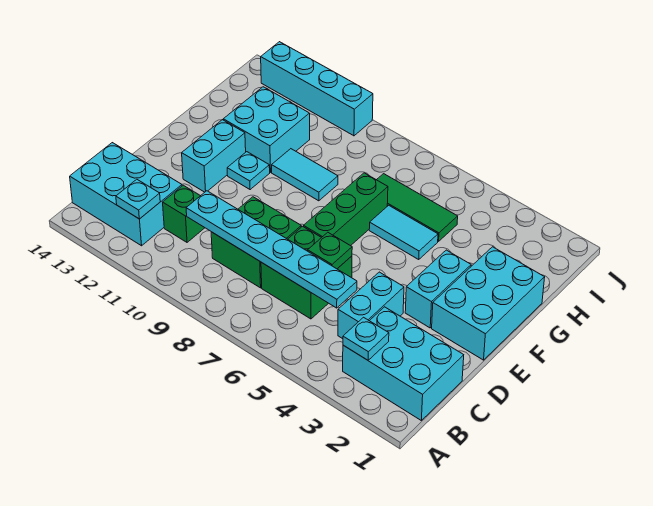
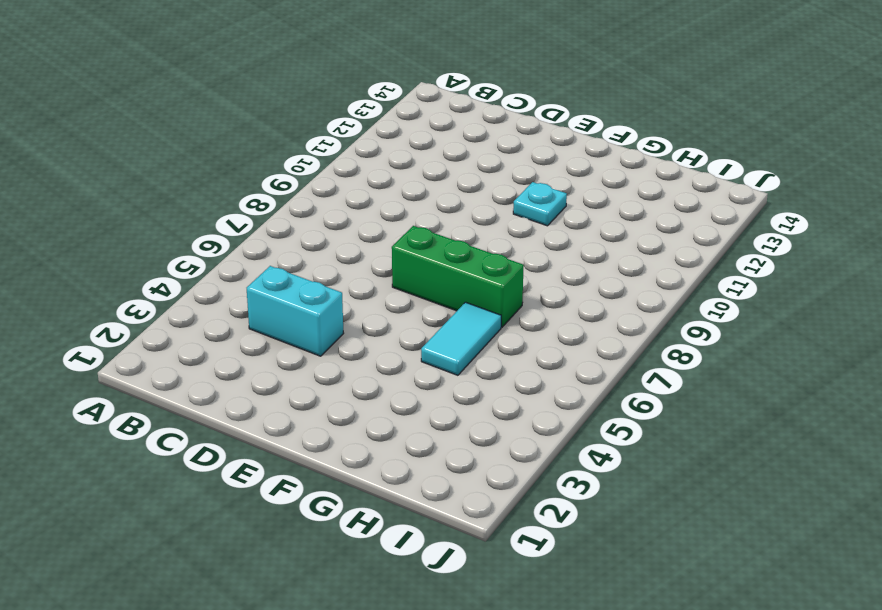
none -> cyan 2x3 brick [343,307,464,420]
none -> cyan 2x3 brick [70,143,182,246]
none -> green 2x2 brick [261,226,352,319]

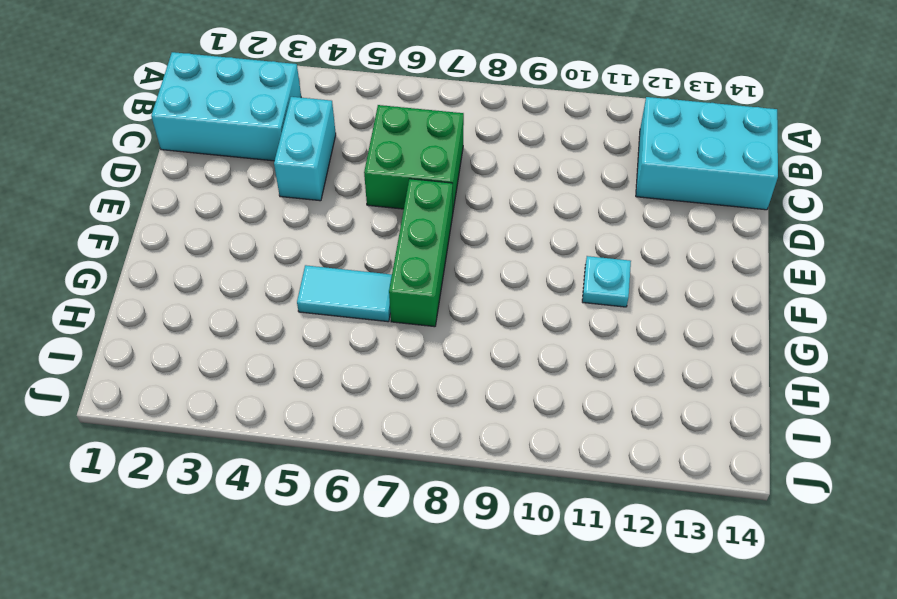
none -> green 2x2 brick [211,197,301,288]
none -> green 1x1 brick [163,185,205,242]
none -> cyan 2x3 brick [432,247,545,360]

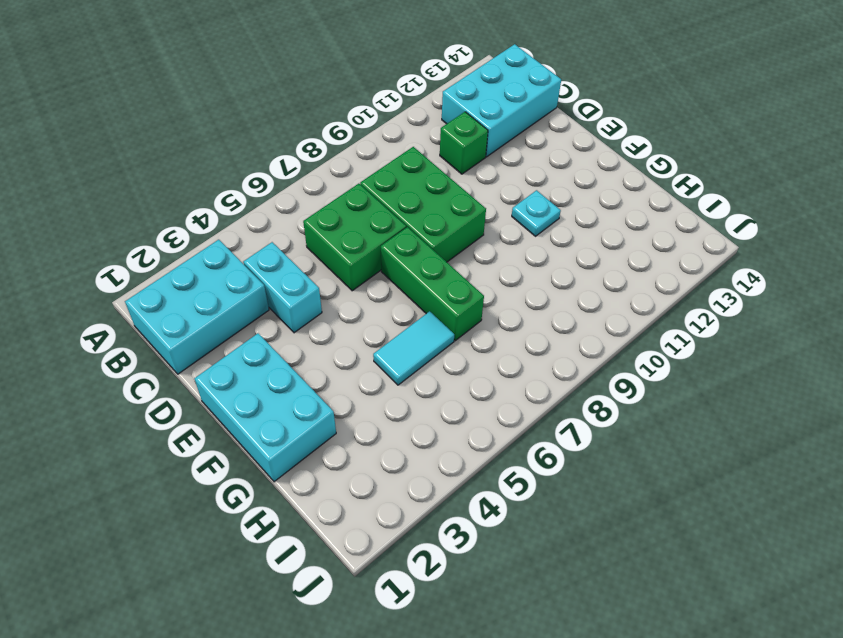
green 2x3 brick [360,147,486,262] -> green 2x2 brick [211,197,301,288]
none -> cyan 1x2 brick [405,250,471,328]
none -> cyan 1x2 brick [182,120,246,192]
none -> cyan 1x2 tile [272,149,338,201]

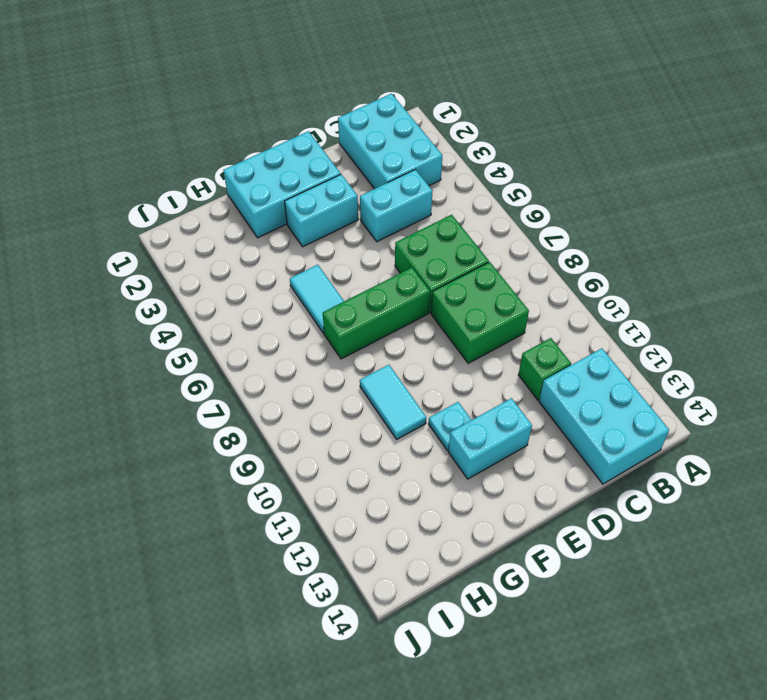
none -> cyan 2x2 brick [223,87,310,172]
none -> green 1x3 tile [377,174,458,241]
none -> cyan 1x4 brick [261,42,373,136]

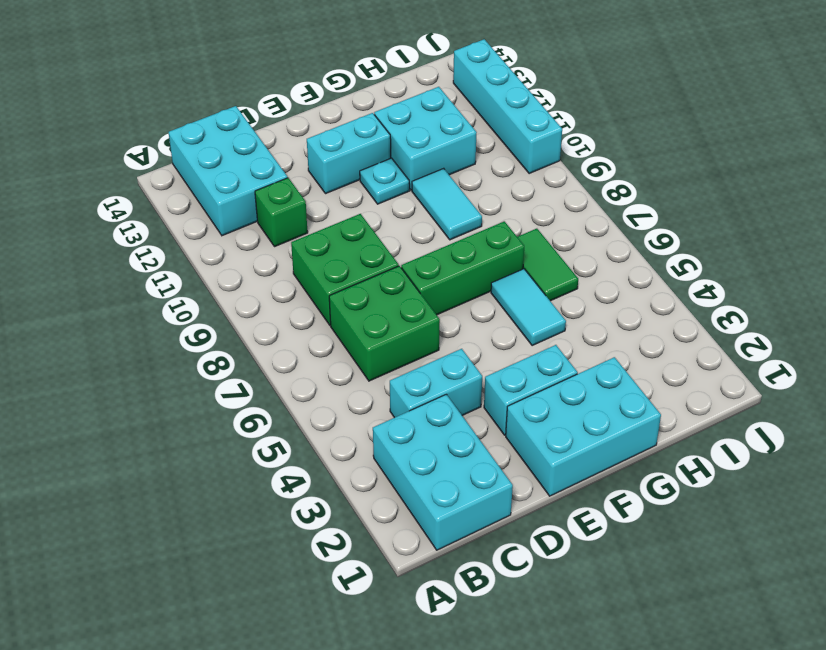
green 1x2 tile [518,229,578,301] -> green 1x3 tile [377,174,458,241]
none -> cyan 1x1 plate [343,317,389,360]
none -> cyan 1x1 plate [116,179,160,219]
none -> cyan 1x6 plate [186,191,357,308]

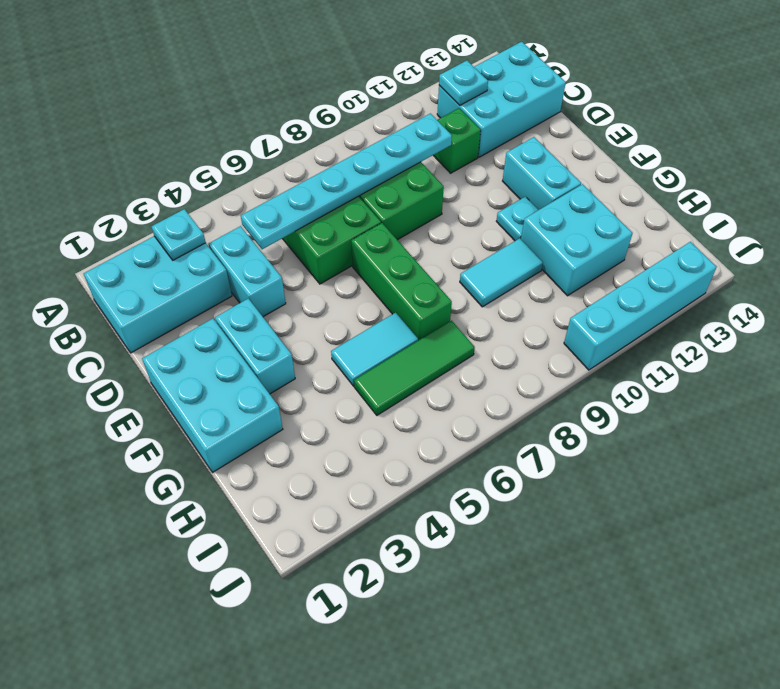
none -> green 1x1 plate [308,232,352,269]

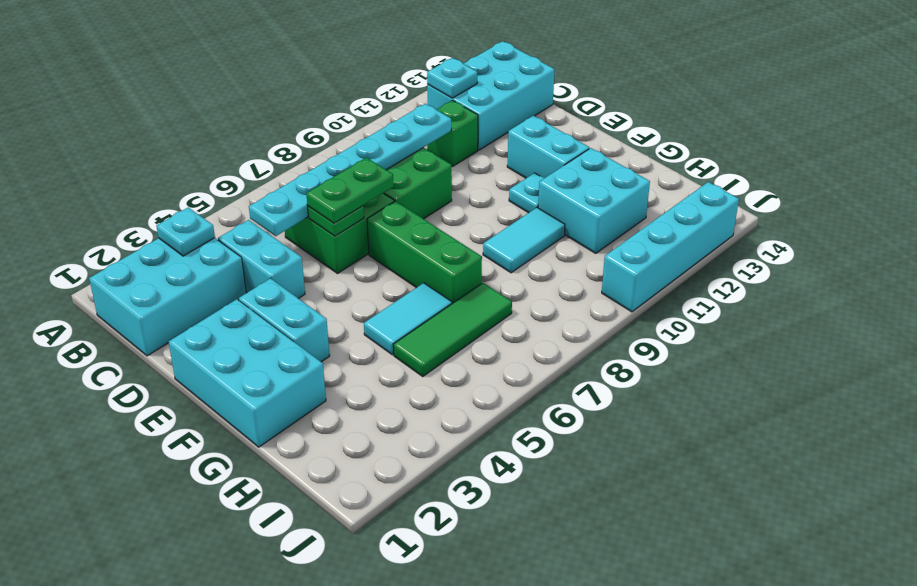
green 1x2 plate [306,158,394,223] -> none

